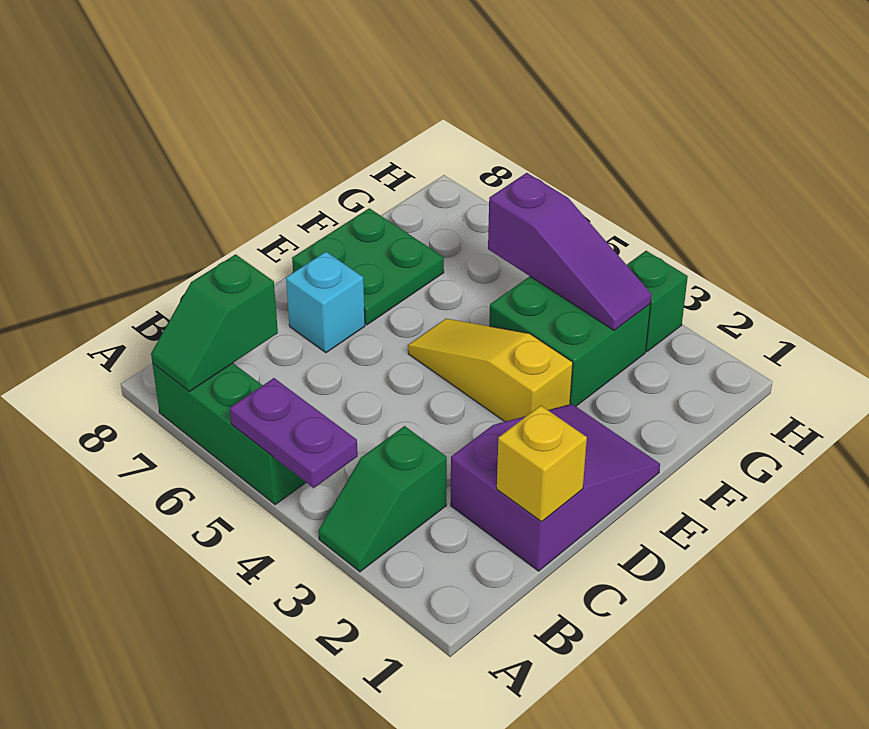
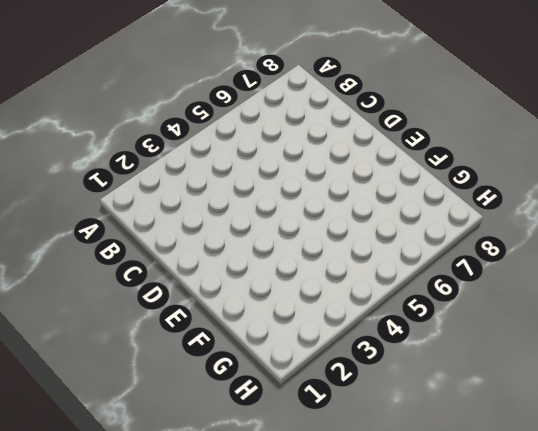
none -> green 1x2 slope [318,426,447,572]
none -> green 1x3 brick [152,363,306,504]
none -> purple 2x3 slope [451,404,660,571]

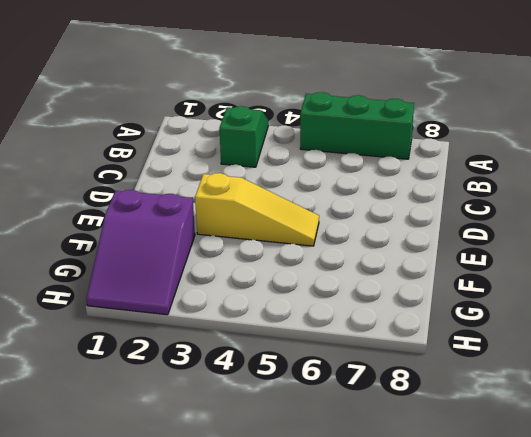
purple 2x3 slope [86,190,195,315] -> purple 2x3 slope moved to [451,404,660,571]
none -> cyan 1x1 brick [286,252,365,353]
none -> green 2x2 plate [292,208,444,325]
none -> green 2x2 brick [489,276,651,406]

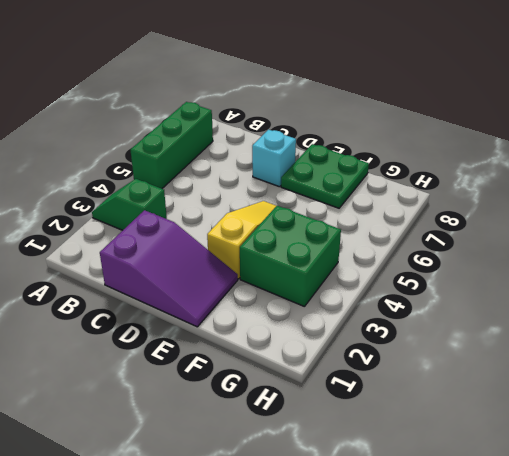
none -> green 1x1 brick [627,251,688,351]
none -> purple 1x2 plate [230,378,358,488]
none -> green 1x2 slope [151,254,278,392]

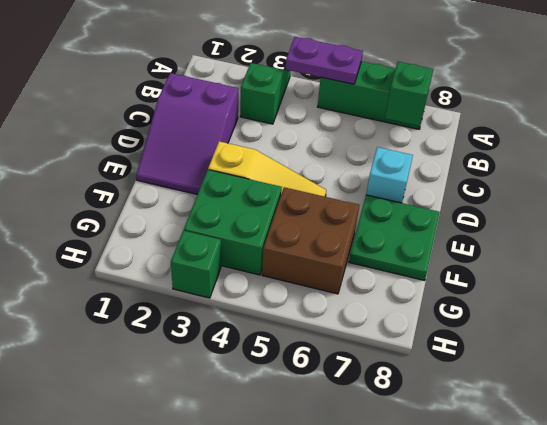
brown 2x2 brick [262,187,359,294] -> none
none -> yellow 1x1 brick [497,406,587,522]
none -> purple 1x3 slope [488,173,652,330]

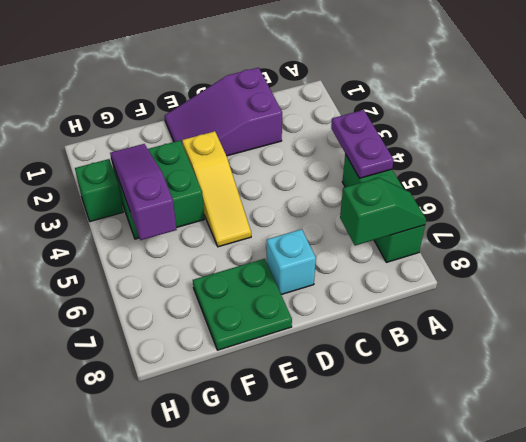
none -> green 1x2 slope [318,426,447,572]
none -> yellow 1x1 brick [497,406,587,522]

